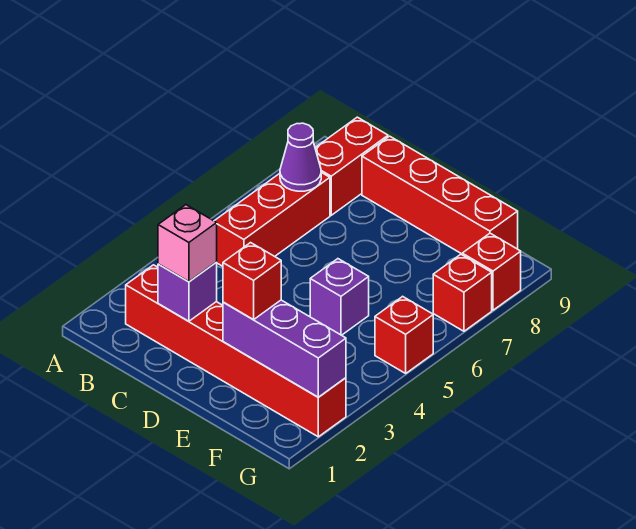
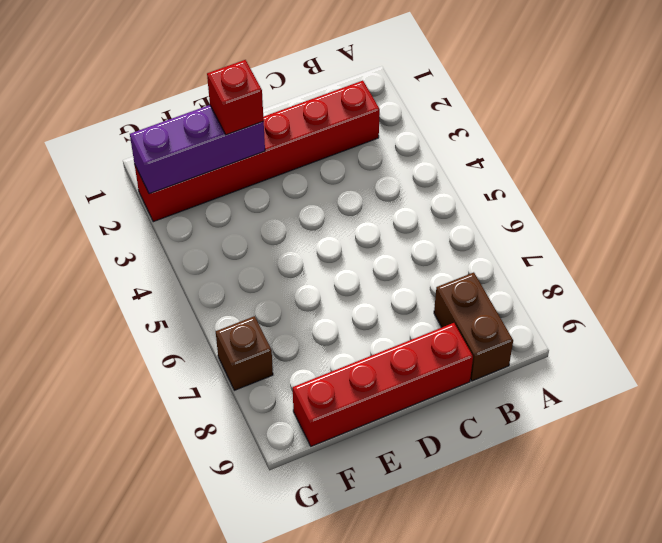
brown 1x2 brick [434,272,513,381] -> red 1x2 brick [315,117,388,215]
brown 1x1 brick [216,316,273,390] -> red 1x1 brick [433,254,492,331]
none -> red 1x3 brick [215,172,330,266]
none -> purple 1x1 brick [310,259,369,335]
none -> red 1x1 brick [375,296,433,373]

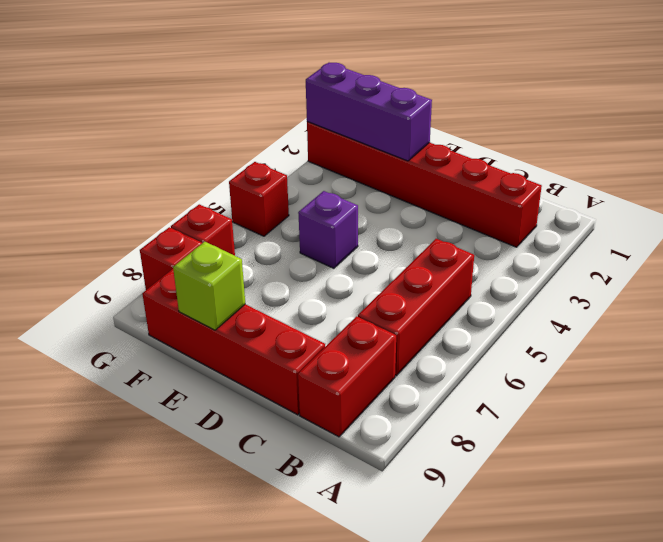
lime 1x1 brick [173,242,245,330] -> none
none -> purple 1x1 cone [280,123,321,191]
none -> purple 1x1 brick [158,262,217,321]
none -> pink 1x1 brick [158,205,217,282]

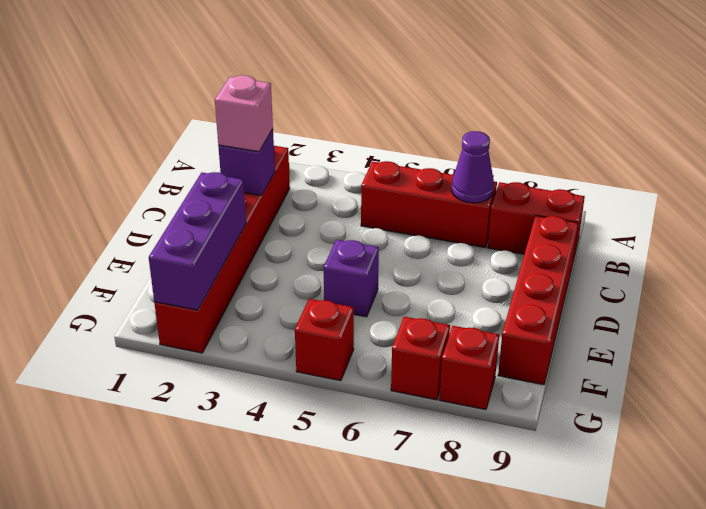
none -> red 1x1 brick [223,243,281,320]

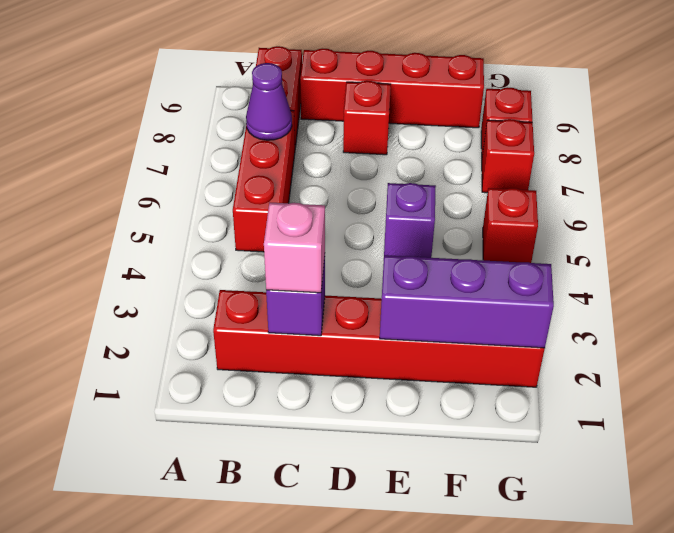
red 1x1 brick [343,81,391,155] -> red 1x1 brick moved to [223,243,281,320]

